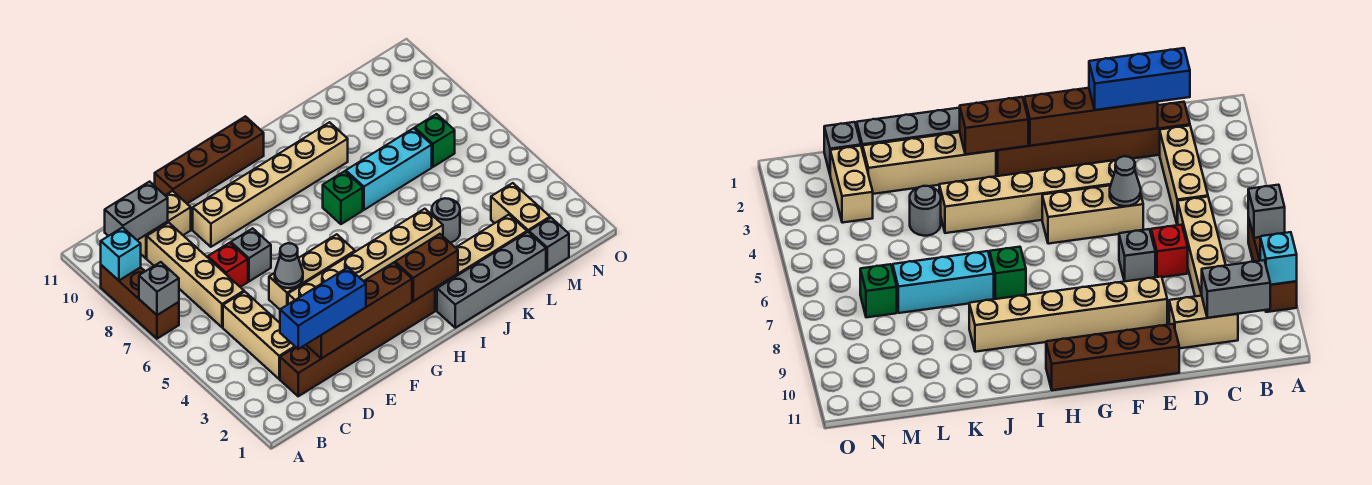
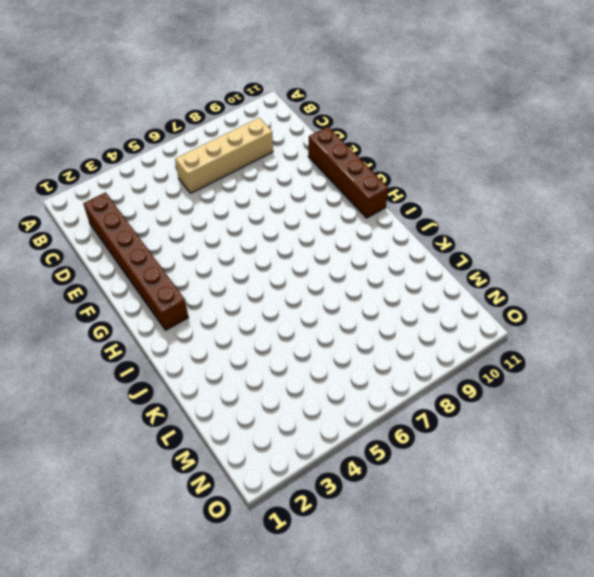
none -> brown 1x3 brick [101,265,179,339]
none -> tan 1x3 brick [223,292,295,379]
none -> tan 1x2 brick [137,191,191,258]

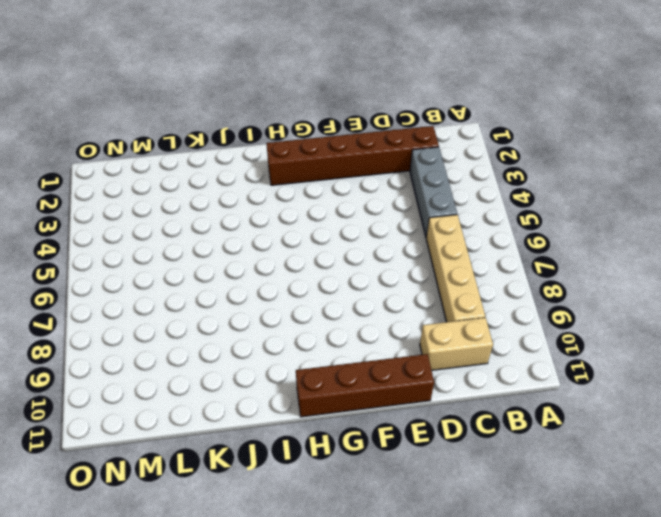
grey 1x3 brick [410,147,457,237] -> tan 1x3 brick [223,292,295,379]
none -> brown 1x3 brick [101,265,179,339]
none -> red 1x1 brick [208,243,248,287]
none -> tan 1x6 brick [288,209,443,304]

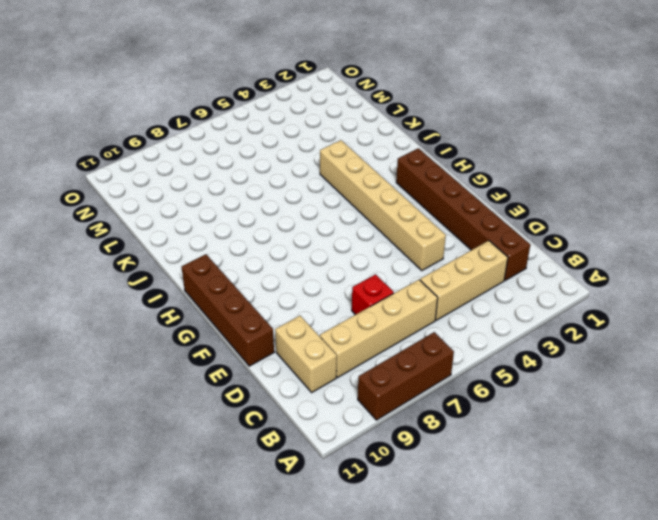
none -> tan 1x3 brick [269,234,355,309]
none -> grey 1x1 brick [231,228,271,281]
none -> tan 1x6 brick [193,122,348,247]

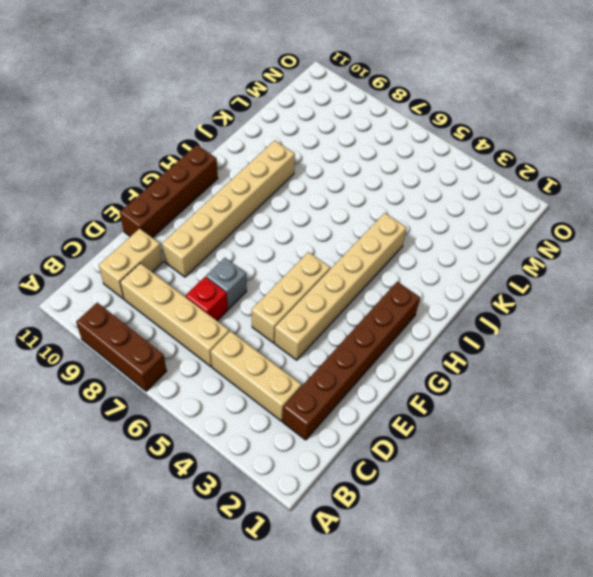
none -> grey 1x4 brick [437,232,546,328]
none -> tan 1x4 brick [435,215,527,310]
none -> green 1x1 brick [323,171,363,224]

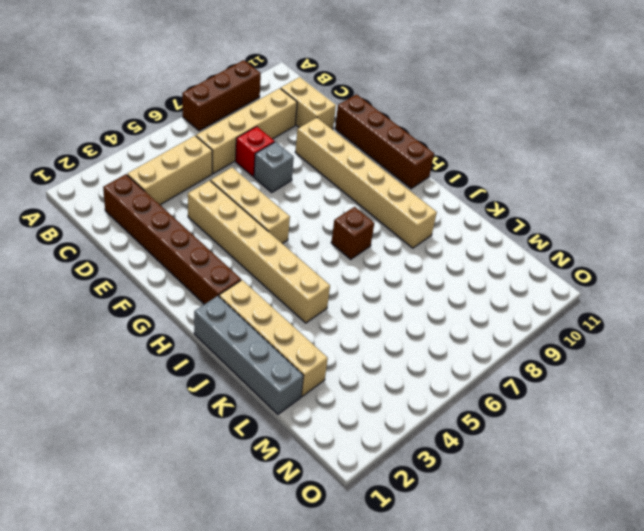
brown 1x1 brick [331,207,374,259] -> green 1x1 brick [323,171,363,224]
none -> cyan 1x3 brick [346,128,432,210]
none -> grey 1x1 round brick [432,198,460,243]
none -> grey 1x1 brick [529,218,569,271]

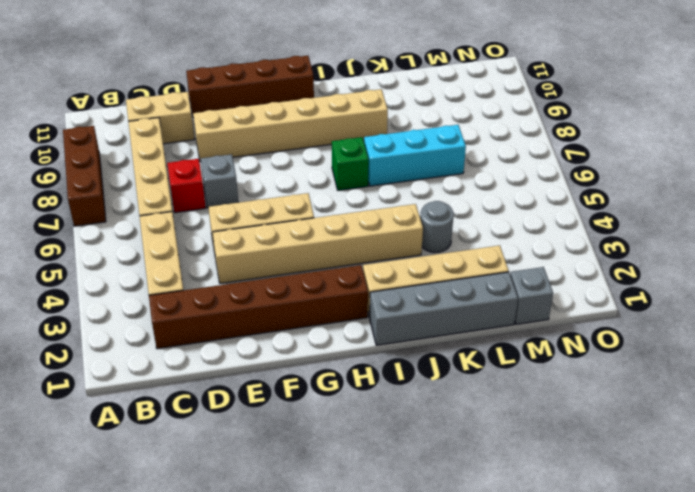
none -> tan 1x2 brick [491,183,550,232]
none -> green 1x1 brick [415,114,455,167]
none -> grey 1x1 brick [139,262,179,315]

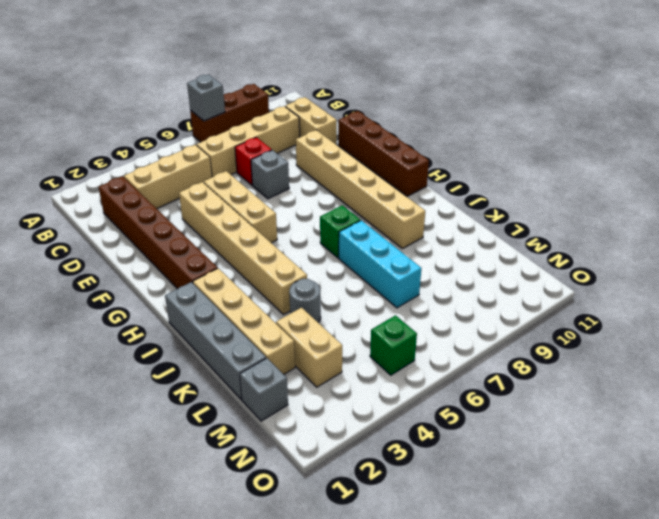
tan 1x2 brick [276,308,342,387] -> tan 1x2 brick turned to [491,183,550,232]
green 1x1 brick [370,315,417,375] -> green 1x1 brick moved to [415,114,455,167]
none -> cyan 1x1 brick [101,227,141,280]
none -> grey 1x2 brick [105,182,168,240]
none -> brown 1x4 brick [306,263,412,359]

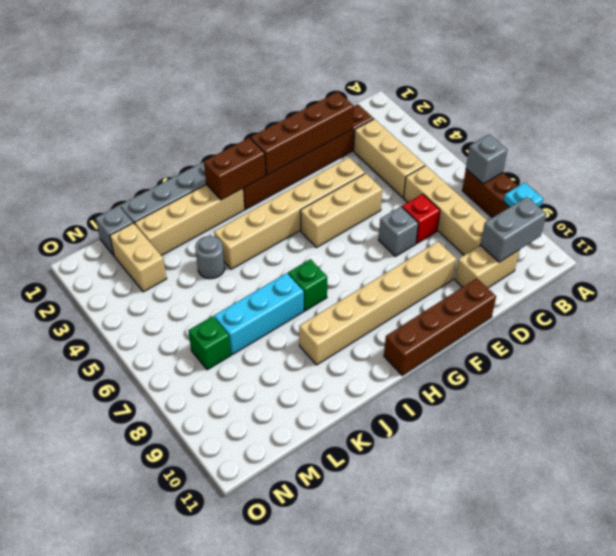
cyan 1x1 plate [503,183,543,207] -> cyan 1x1 brick [101,227,141,280]
none -> grey 1x1 cone [275,243,303,288]
none -> blue 1x3 brick [280,268,366,349]

